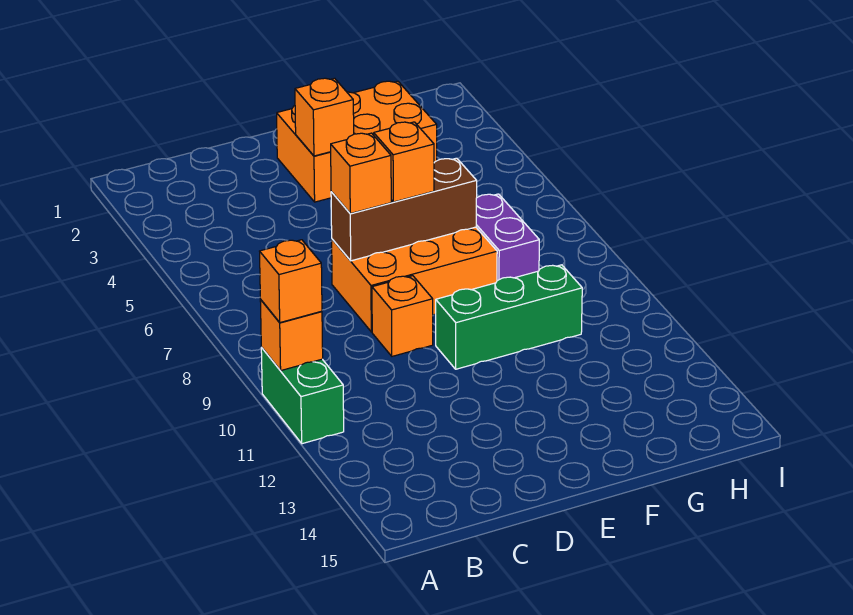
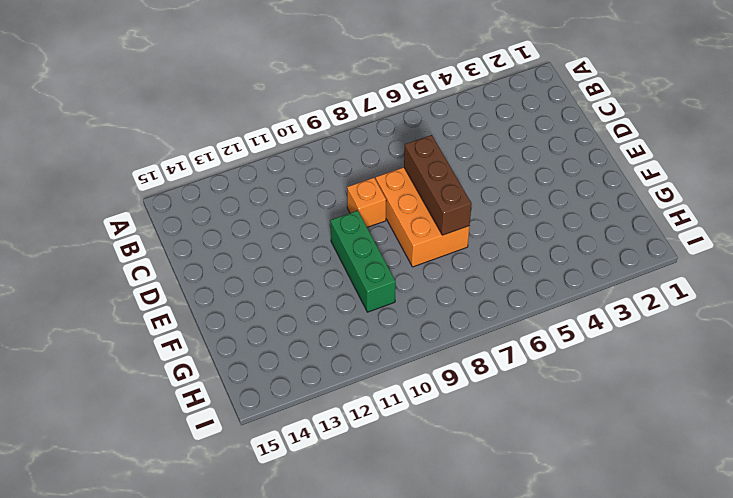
none -> green 1x2 brick [261,348,344,444]
none -> orange 2x3 brick [277,81,437,202]
none -> purple 1x2 brick [476,194,539,281]

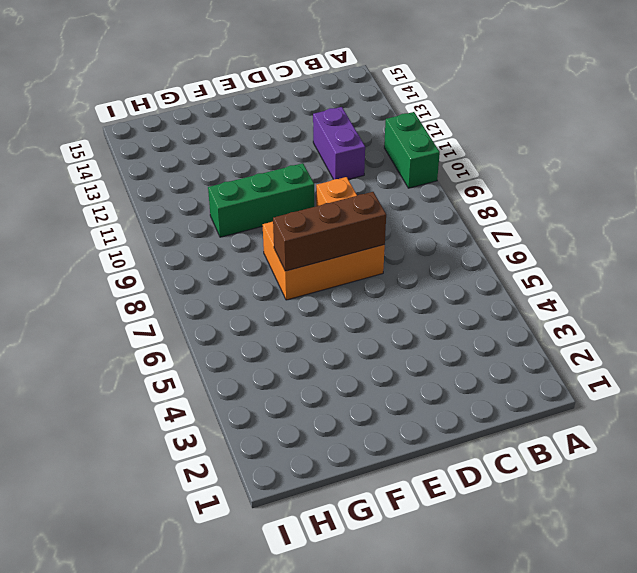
purple 1x2 brick [313,107,365,179] -> purple 1x2 brick moved to [476,194,539,281]
none -> orange 2x3 brick [277,81,437,202]
none -> orange 1x1 brick [260,300,323,371]
none -> orange 1x1 brick [295,78,354,156]

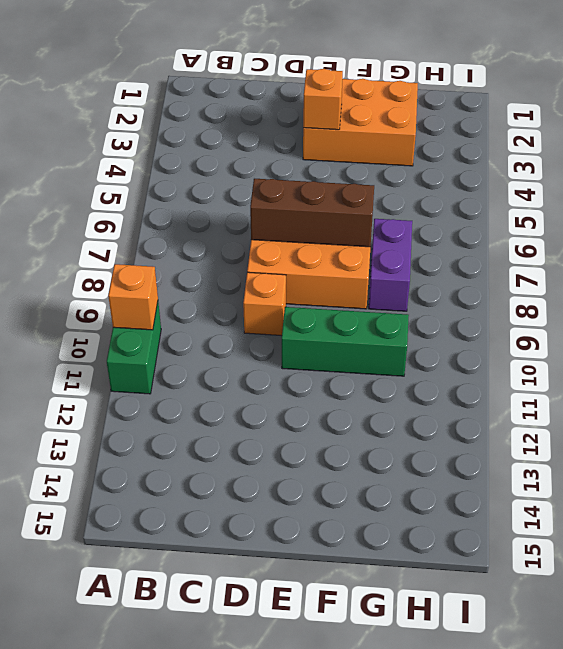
none -> orange 1x1 brick [260,240,322,323]
none -> orange 1x1 brick [331,133,391,213]
none -> orange 1x1 brick [374,122,434,202]

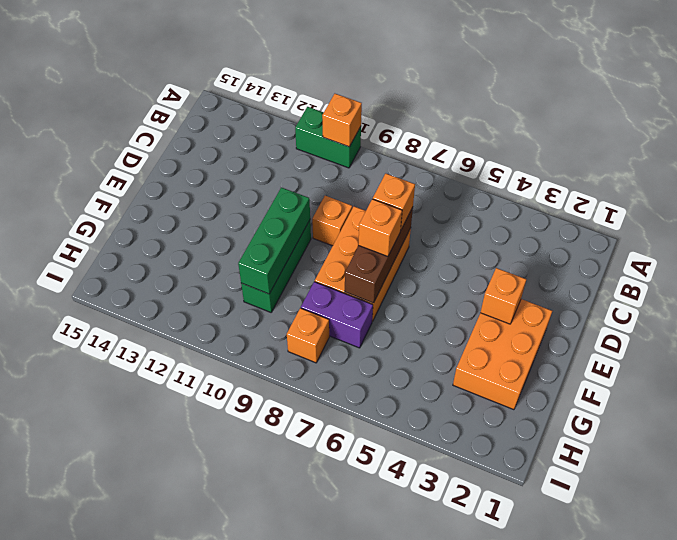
green 1x3 brick [238,187,310,294] -> none
orange 1x1 brick [287,308,329,363] -> orange 1x1 brick moved to [260,240,322,323]

